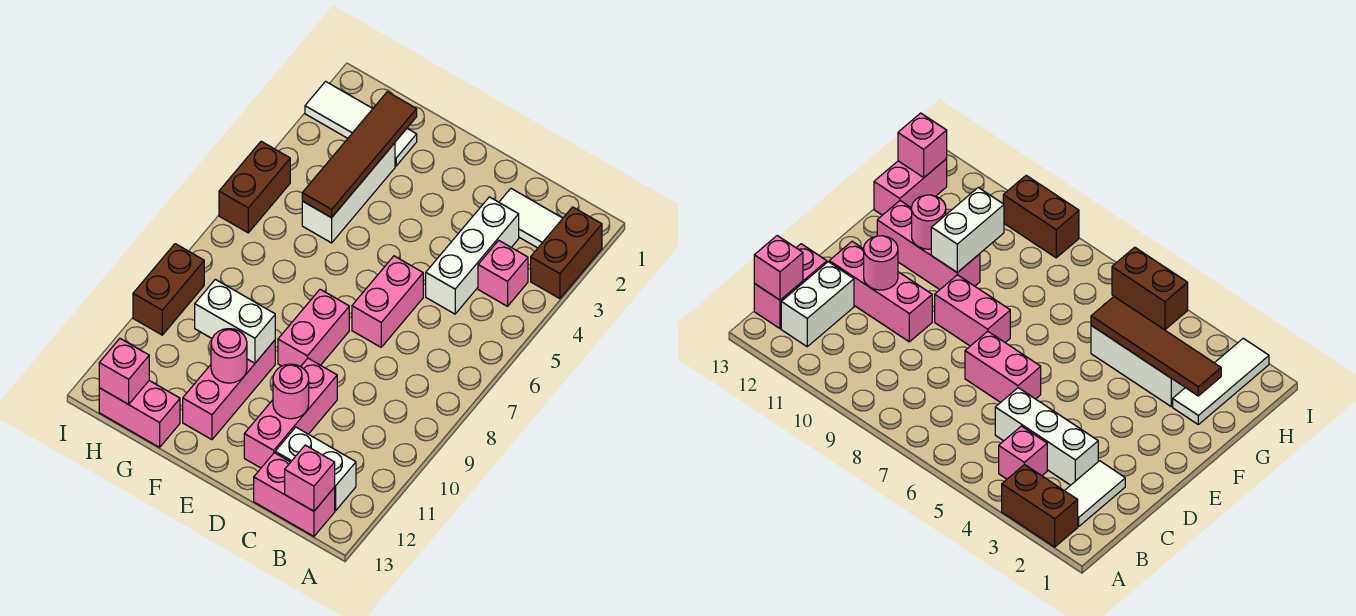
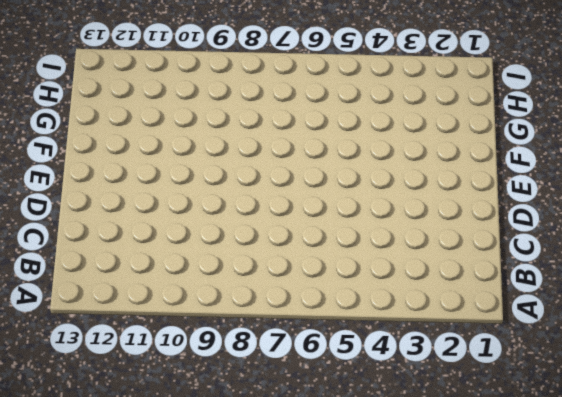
none -> brown 1x2 brick [531,207,602,299]
none -> white 1x2 tile [499,189,563,248]
none -> pink 1x1 brick [478,240,528,306]

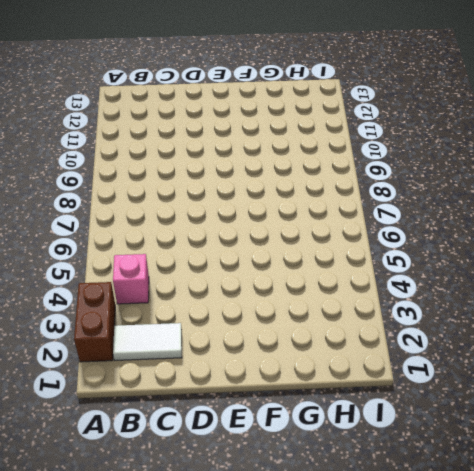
none -> white 1x2 brick [275,427,356,511]
none -> pink 1x2 brick [254,453,335,536]
none -> white 1x3 brick [426,197,519,314]

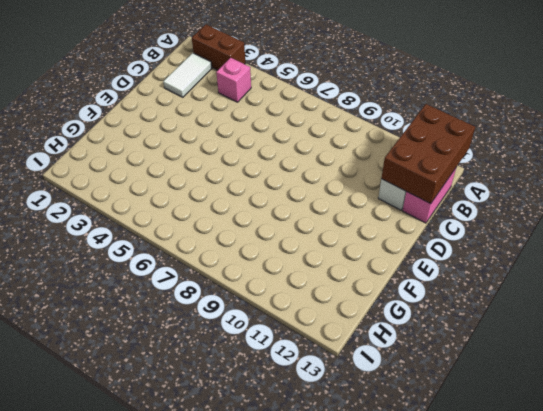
brown 2x3 brick [381,104,475,204] -> pink 1x1 brick [285,445,335,511]
none -> white 1x3 brick [426,197,519,314]
none -> pink 1x2 brick [352,256,423,347]
none -> pink 1x3 brick [244,358,337,468]

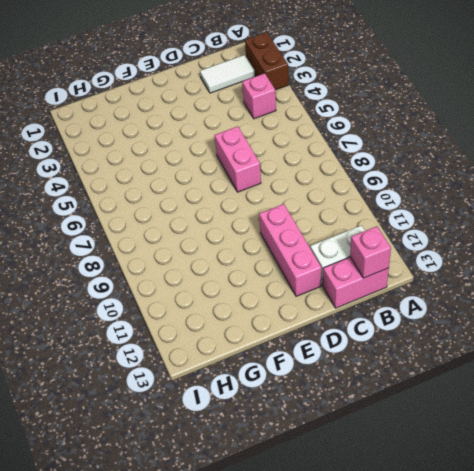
none -> white 1x3 brick [426,197,519,314]
none -> pink 1x2 brick [278,289,349,367]
none -> pink 1x3 brick [183,340,275,440]

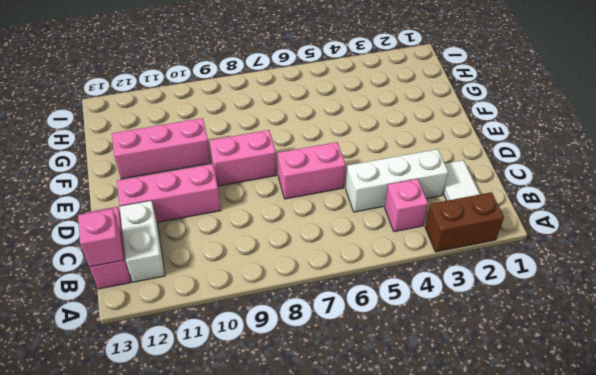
none -> white 1x3 tile [305,82,417,166]
none -> white 1x3 brick [302,143,395,243]
none -> pink 1x2 brick [99,381,180,447]

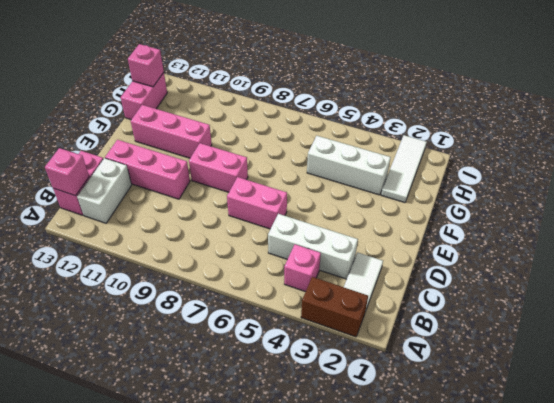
none -> brown 1x2 brick [219,141,290,233]
none -> brown 1x2 brick [133,244,204,335]
none -> pink 1x1 round brick [273,364,309,419]

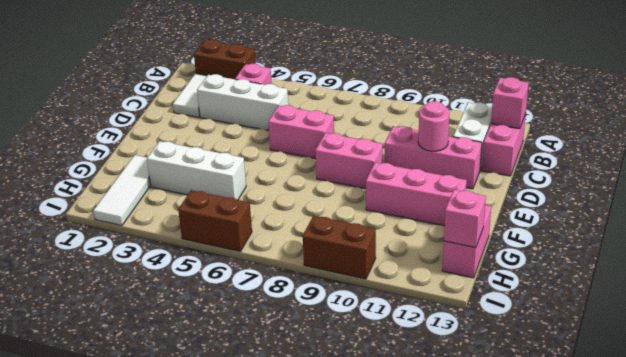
none -> white 1x2 brick [195,279,275,363]
none -> pink 1x1 round brick [211,329,247,383]
none -> brown 1x4 tile [302,92,417,218]

